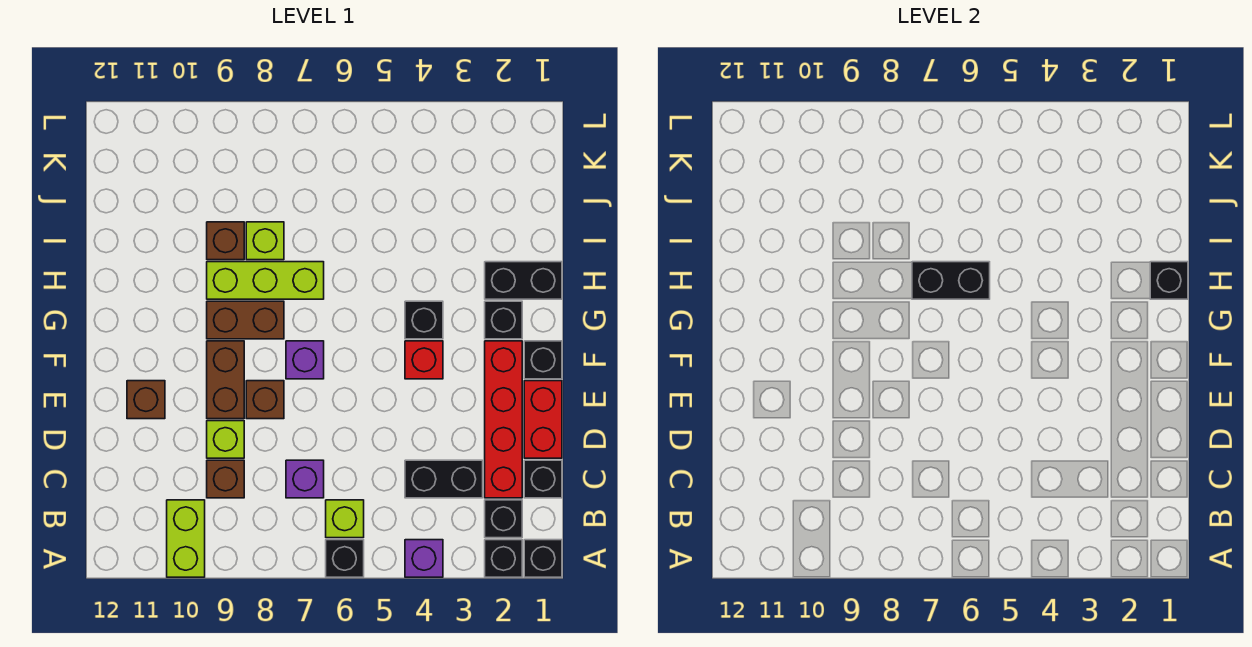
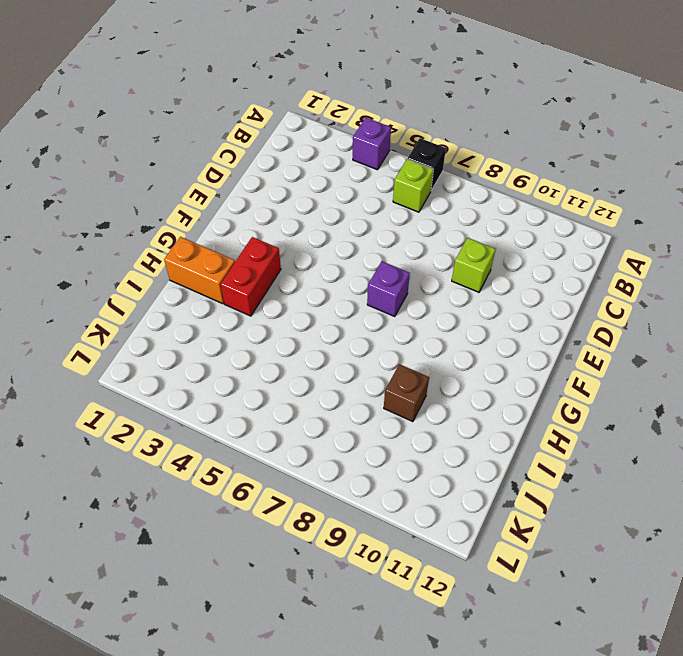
red 1x2 brick [221,237,281,316] -> red 1x2 brick moved to [524,381,562,458]
orange 1x2 brick [164,237,235,304] -> black 1x2 brick [485,262,562,299]
none -> black 1x1 brick [524,540,562,577]
none -> black 1x1 brick [485,540,522,577]
none -> lime 1x2 brick [167,500,205,577]

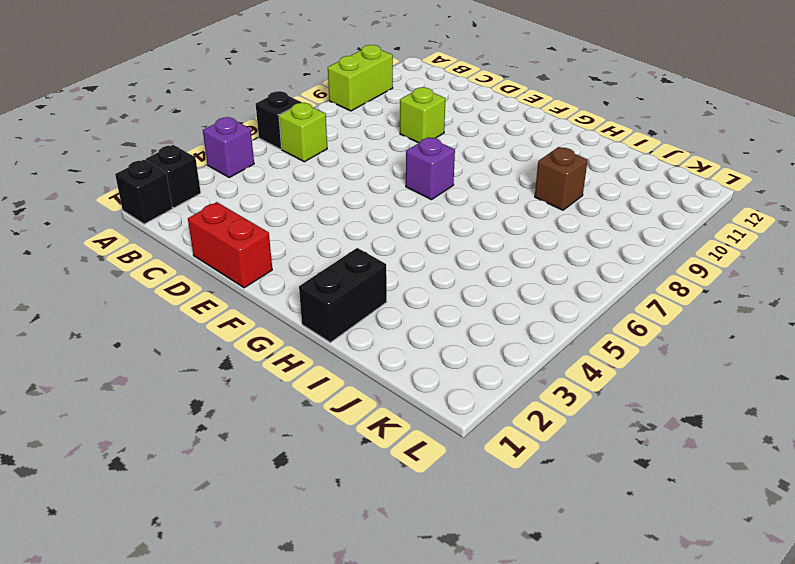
lime 1x2 brick [328,45,393,111] -> lime 1x2 brick turned to [167,500,205,577]
none -> black 1x1 brick [485,500,522,538]
none -> black 1x1 brick [524,460,562,498]
none -> red 1x4 brick [485,341,522,498]

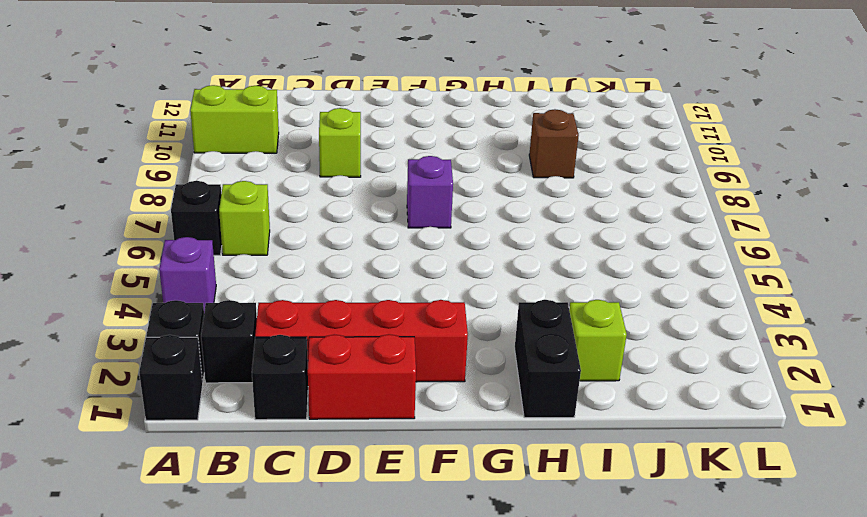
lime 1x1 brick [569,300,627,381] -> lime 1x1 brick moved to [246,222,284,260]
none -> black 1x2 brick [405,460,483,498]
none -> purple 1x1 brick [286,460,324,498]
none -> brown 1x1 brick [207,460,244,498]

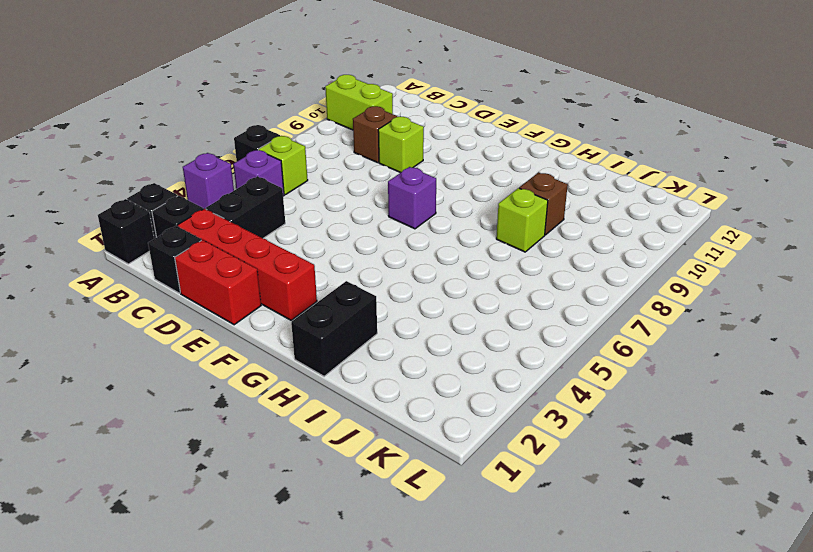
purple 1x1 brick [233,150,284,196] -> purple 1x1 brick moved to [286,460,324,498]
none -> brown 1x1 brick [246,381,284,419]
none -> brown 1x2 brick [207,341,244,419]
none -> brown 1x1 brick [127,381,165,419]

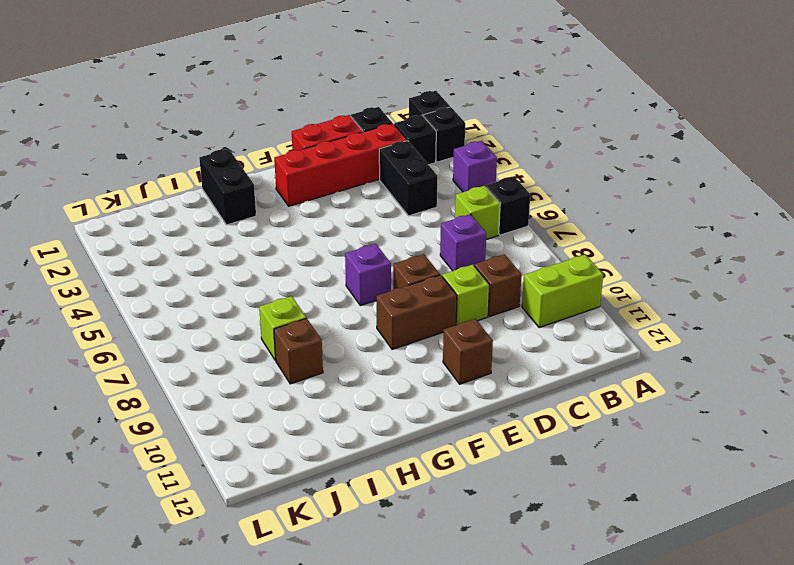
none -> black 1x1 brick [524,341,562,379]
none -> red 1x1 brick [405,341,443,379]
none -> black 1x1 brick [485,301,522,339]

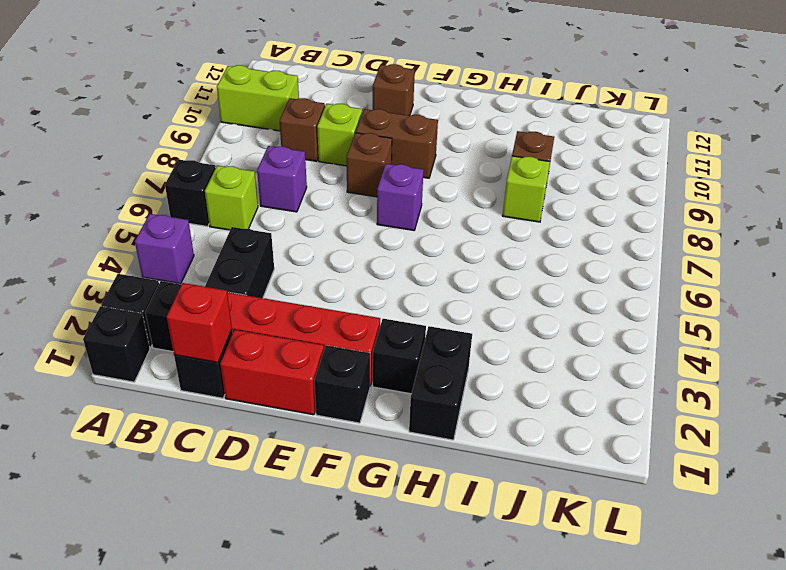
red 1x1 brick [167,283,232,363] -> red 1x1 brick moved to [405,341,443,379]
none -> black 1x1 brick [405,301,443,339]
none -> brown 1x2 brick [207,301,284,339]
none -> lime 1x3 brick [207,262,324,299]

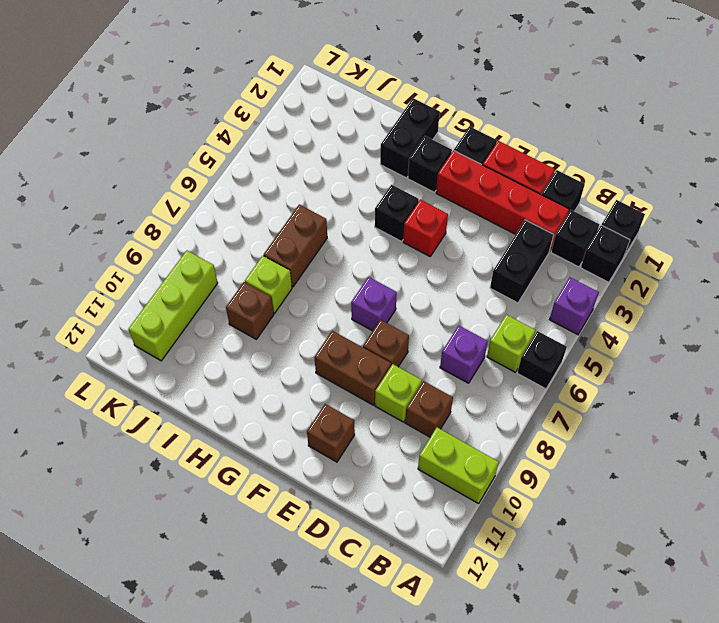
brown 1x2 brick [264,204,327,287] -> brown 1x2 brick moved to [207,301,284,339]
lime 1x3 brick [129,251,218,361] -> lime 1x3 brick moved to [207,262,324,299]
none -> black 1x1 brick [1150,262,1188,299]
none -> black 1x2 brick [912,262,990,299]

